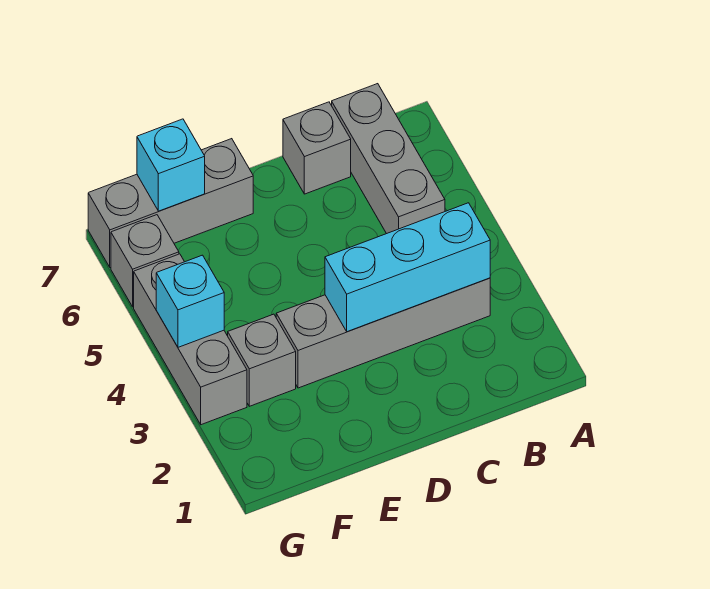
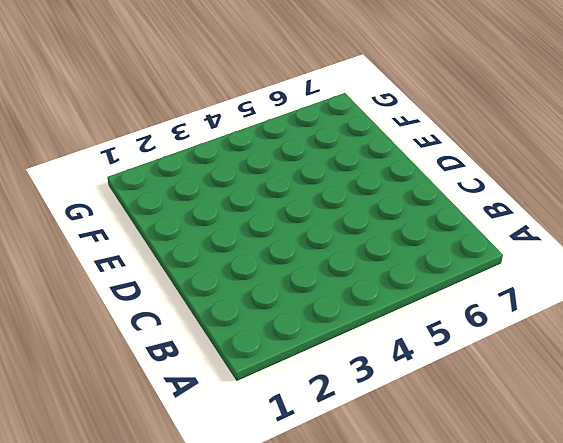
none -> grey 1x4 brick [276,278,490,388]
none -> grey 1x3 brick [332,84,445,234]

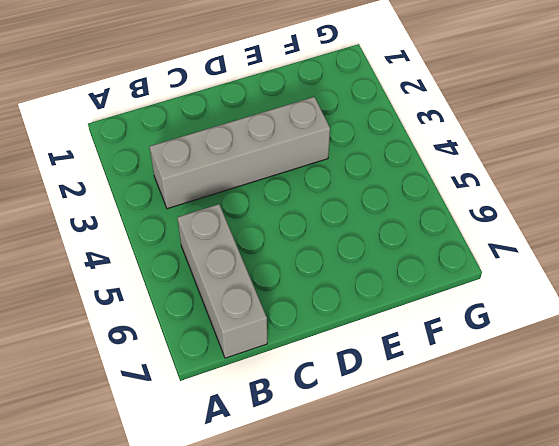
none -> grey 1x1 brick [283,102,351,194]
none -> grey 1x3 brick [88,139,253,267]

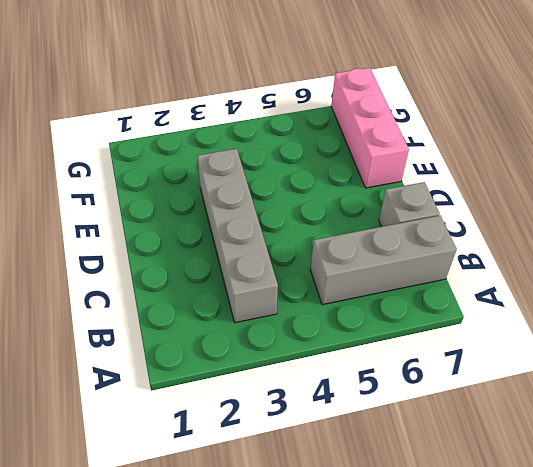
pink 1x3 brick [331,68,409,188] -> grey 1x3 brick [88,139,253,267]
none -> grey 1x1 brick [228,314,296,406]
none -> grey 1x3 brick [134,254,247,425]

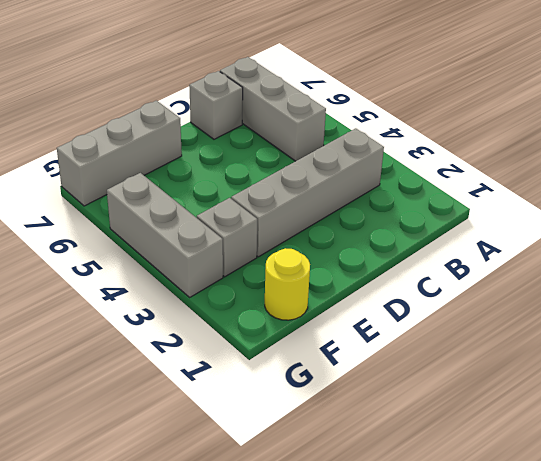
yellow 1x1 round brick [265,248,310,320] -> none
none -> grey 1x1 brick [111,215,179,307]
none -> cyan 1x3 brick [325,203,490,332]

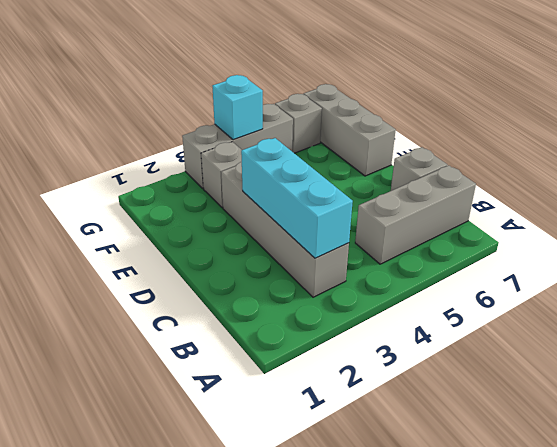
none -> cyan 1x1 brick [137,119,205,211]

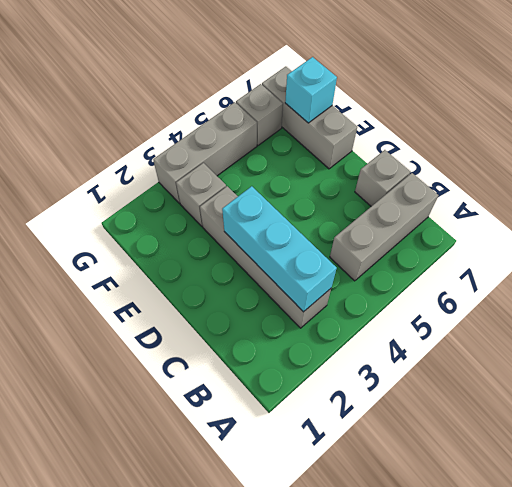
none -> cyan 1x1 brick [156,255,224,347]

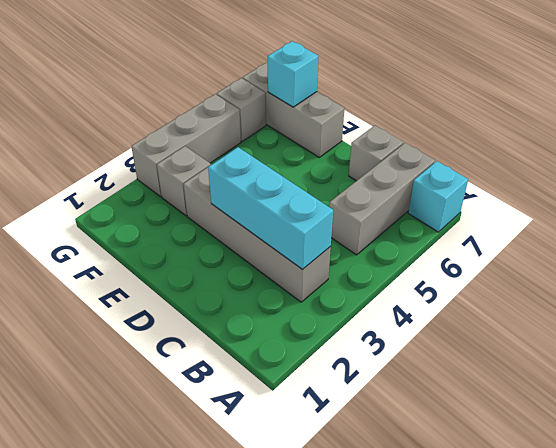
cyan 1x1 brick [408,161,468,232] -> cyan 1x1 brick moved to [156,255,224,347]

